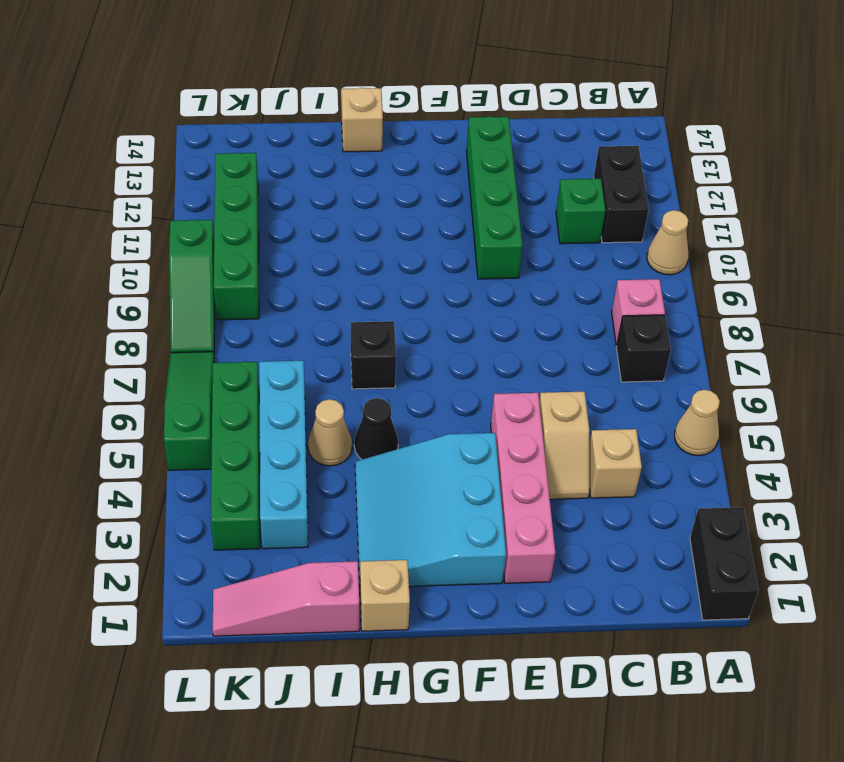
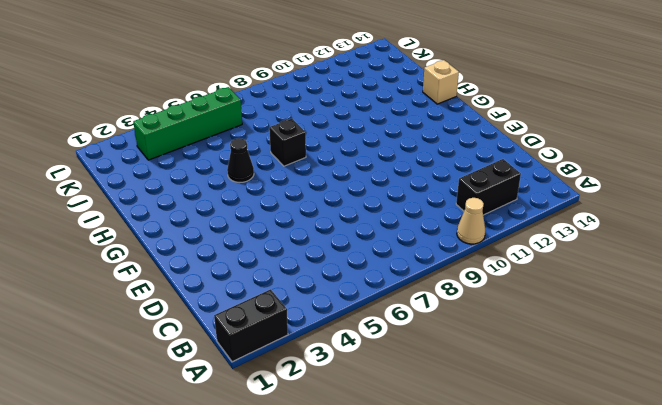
none -> tan 1x1 cone [674,390,720,456]
none -> black 1x1 brick [617,315,671,382]
none -> pink 1x1 brick [612,279,665,346]

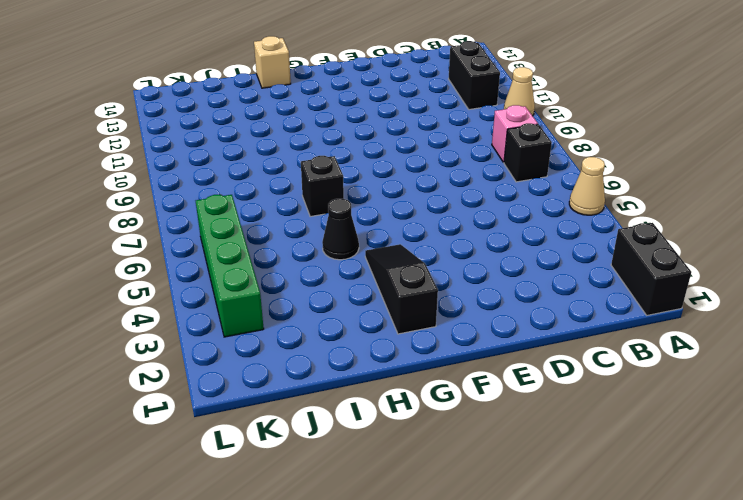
black 1x3 slope [365,244,438,334] -> cyan 3x3 slope [355,433,506,586]
none -> tan 1x1 brick [589,429,642,498]
none -> green 1x1 brick [556,179,605,244]
none -> tan 1x2 slope [539,392,589,499]

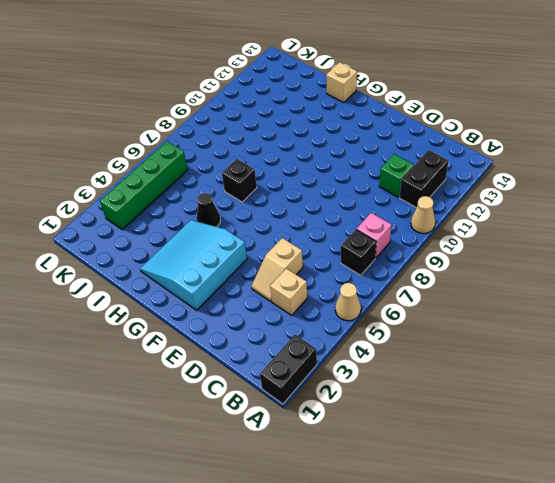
none -> pink 1x4 brick [491,393,555,583]
none -> green 1x4 brick [466,116,523,279]
none -> tan 1x1 brick [360,560,410,631]

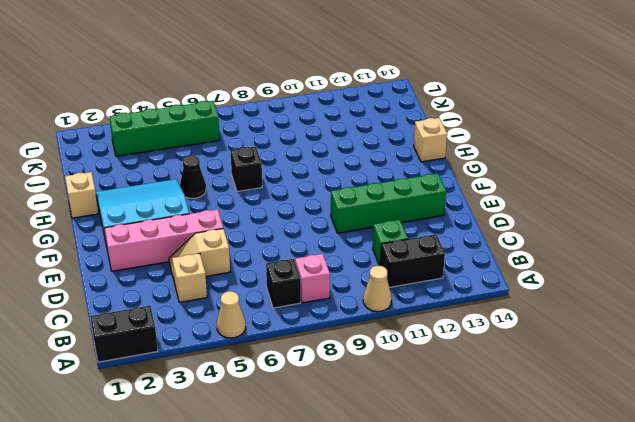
none -> pink 1x3 slope [213,561,359,636]
none -> tan 1x1 cone [308,399,352,466]
none -> cyan 1x4 brick [259,361,308,549]

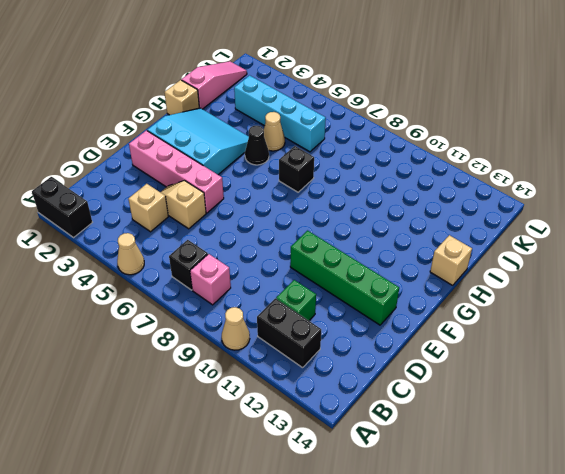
none -> green 1x4 brick [211,362,260,550]
none -> green 1x4 brick [214,153,259,320]
none -> green 1x3 slope [164,352,214,470]

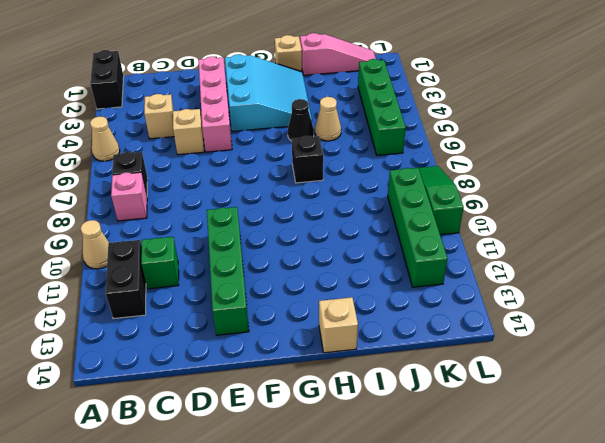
none -> cyan 1x4 brick [259,361,308,549]
none -> green 1x3 slope [164,352,214,470]

